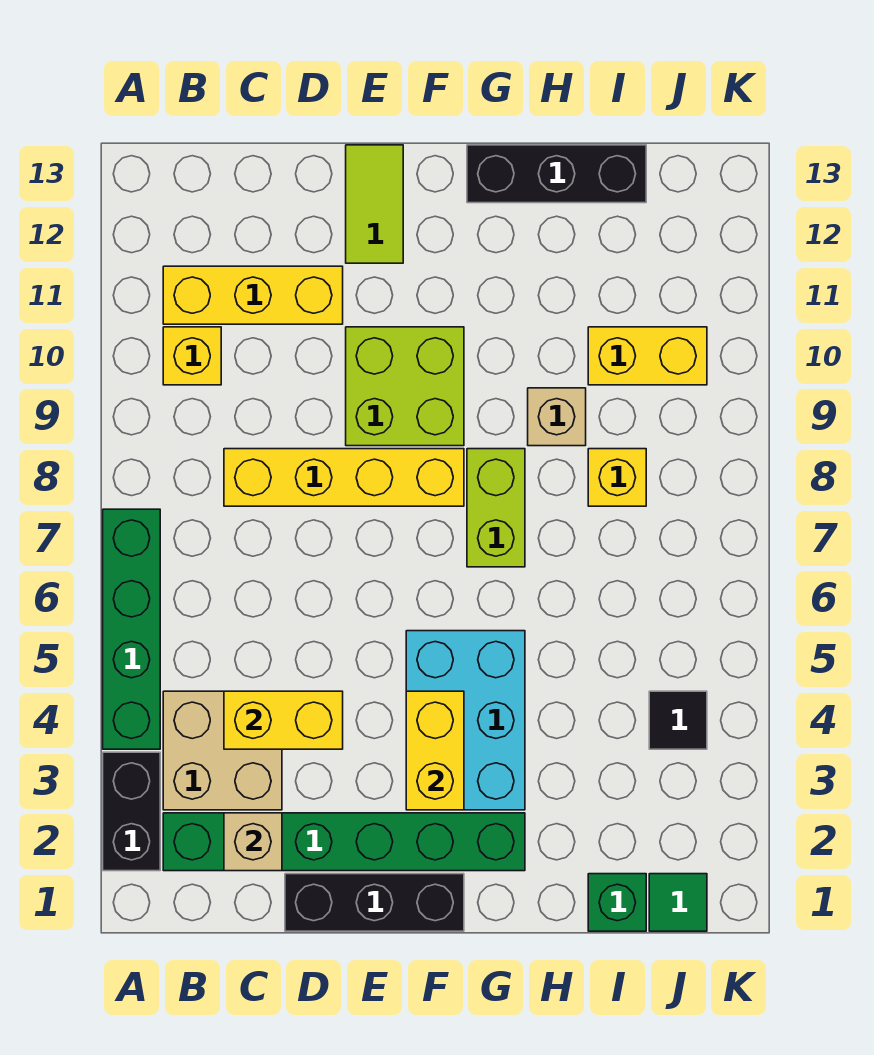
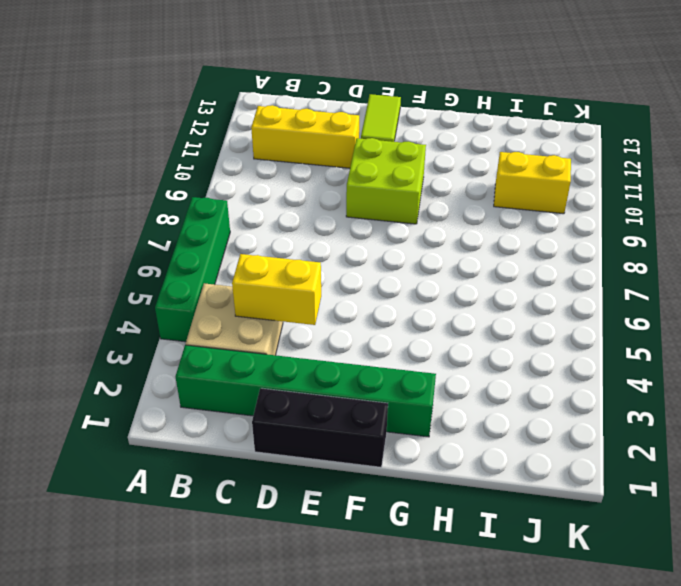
none -> black 1x2 brick [103,752,160,871]
none -> yellow 1x1 brick [163,327,221,385]
none -> yellow 1x4 brick [224,449,464,506]

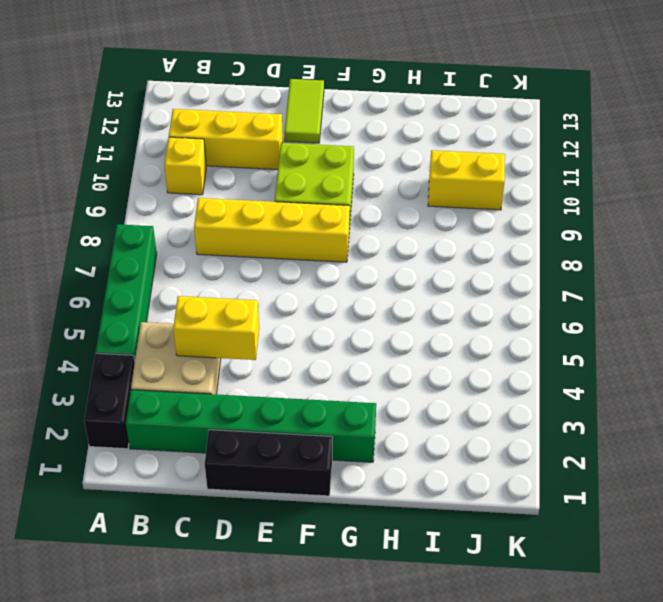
none -> cyan 2x3 brick [406,631,525,810]
none -> lime 1x2 brick [467,449,525,567]
none -> black 1x3 brick [467,145,646,203]

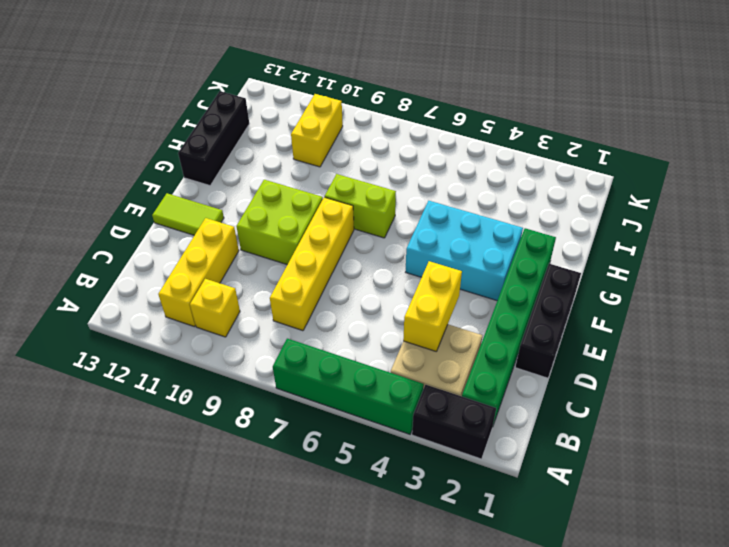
none -> tan 1x1 brick [528,388,586,446]
none -> green 1x1 brick [588,874,646,931]
none -> yellow 1x1 brick [588,449,646,506]

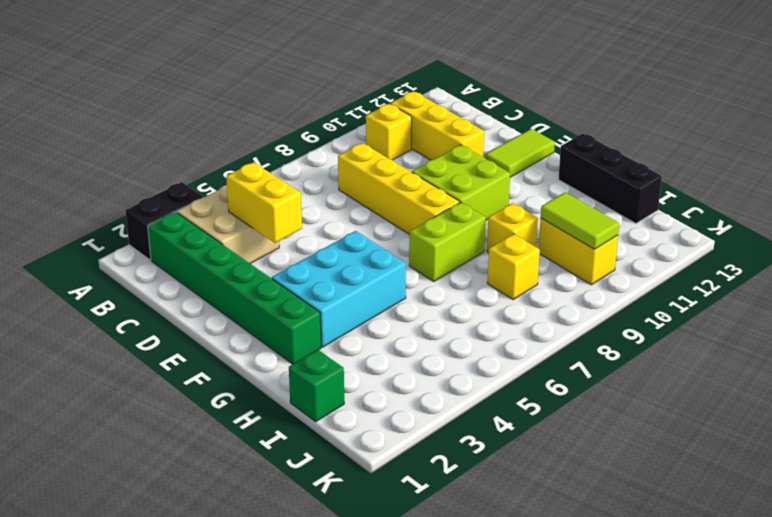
yellow 1x1 brick [487,203,538,253] -> tan 1x1 brick [528,388,586,446]
lime 1x2 tile [541,192,619,249] -> none
none -> green 1x4 brick [103,509,160,749]
none -> black 1x3 brick [285,874,464,931]
none -> green 1x1 tile [649,874,707,931]

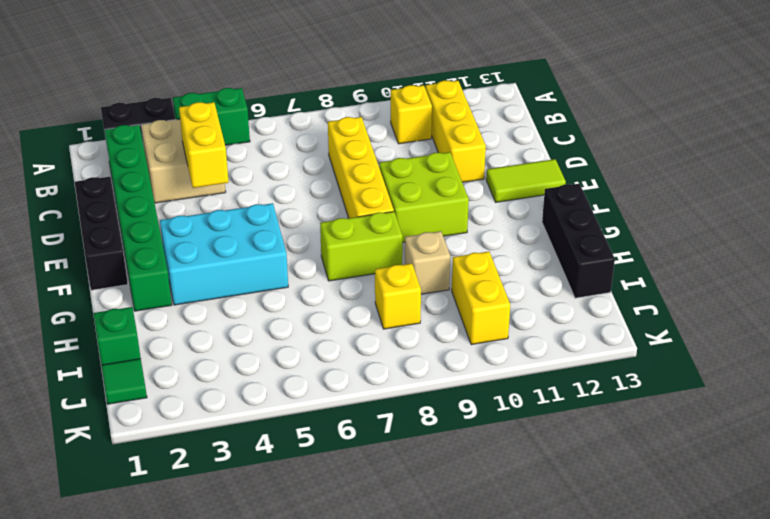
green 1x2 brick [173,88,250,145] -> green 1x4 brick [103,509,160,749]
none -> black 1x1 tile [649,691,707,749]
none -> tan 1x1 brick [224,813,282,871]
none -> yellow 1x2 brick [406,691,464,810]

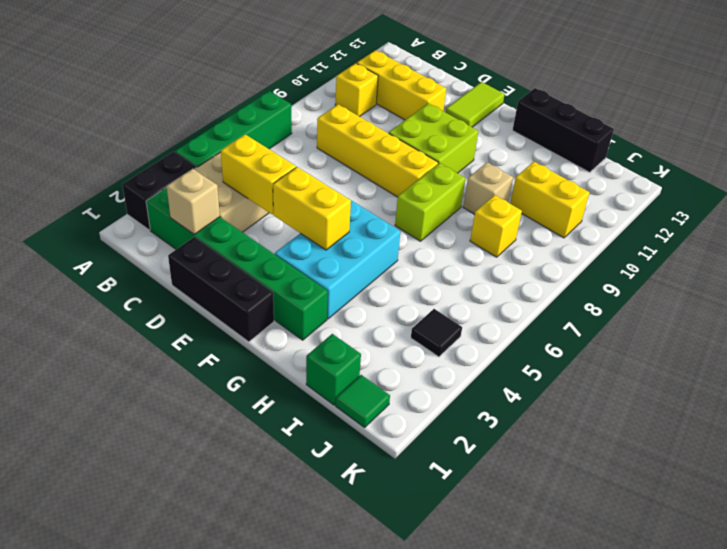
yellow 1x2 brick [273,167,351,250] -> yellow 1x2 brick turned to [406,691,464,810]

